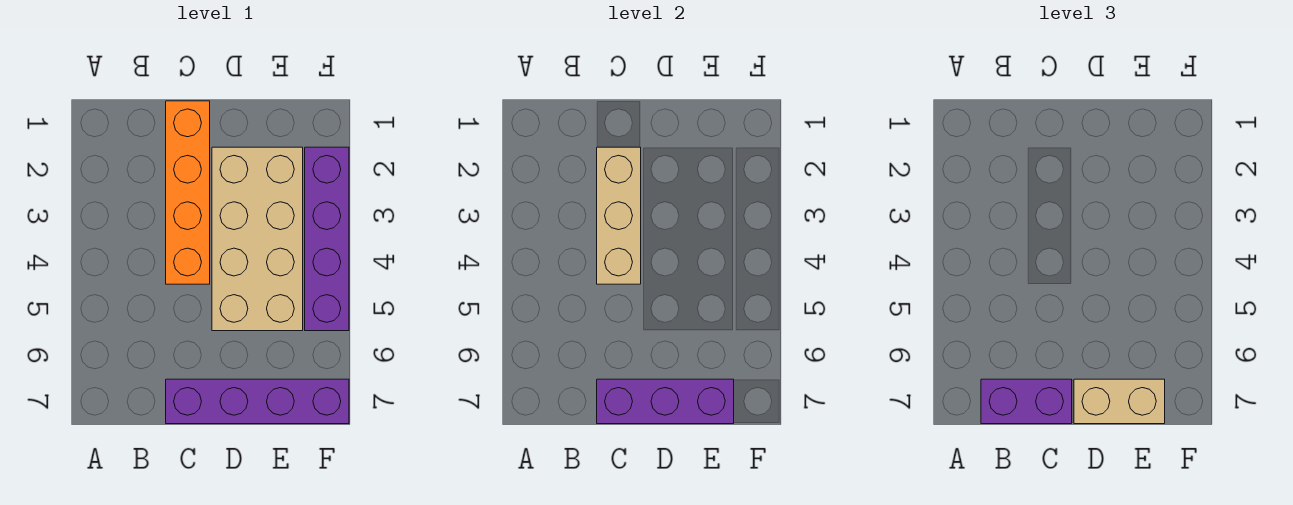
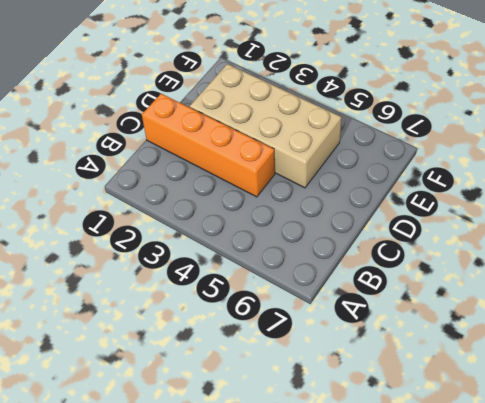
none -> purple 1x4 brick [166,379,349,424]
none -> purple 1x4 brick [305,147,349,331]

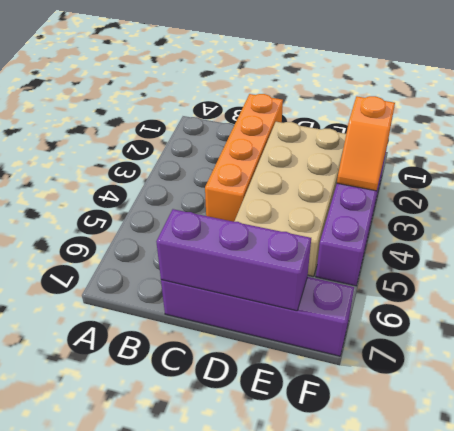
orange 1x2 slope [337,96,395,191] -> none
none -> tan 1x3 brick [597,147,641,284]
none -> purple 1x2 brick [981,379,1072,424]

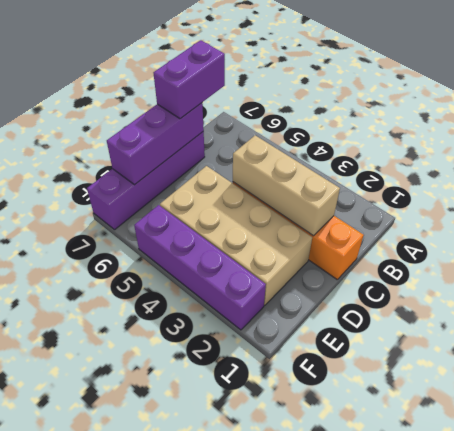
none -> tan 1x2 brick [1074,379,1165,424]

